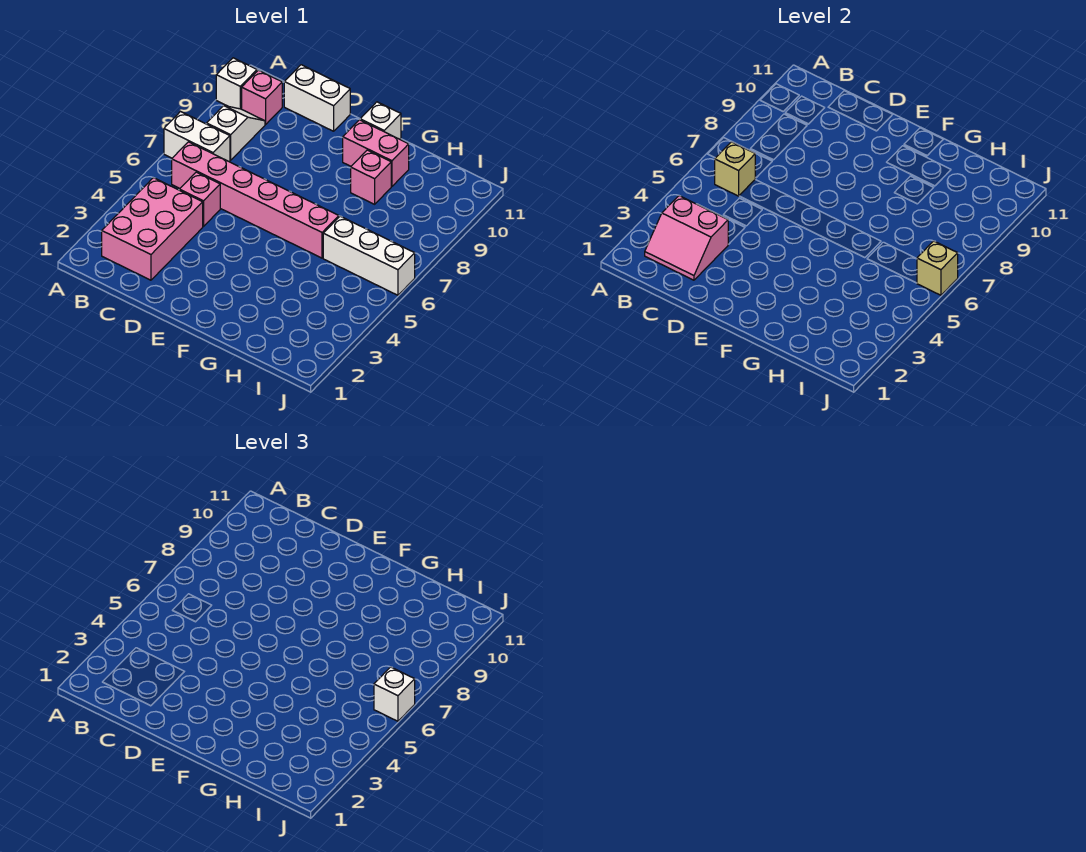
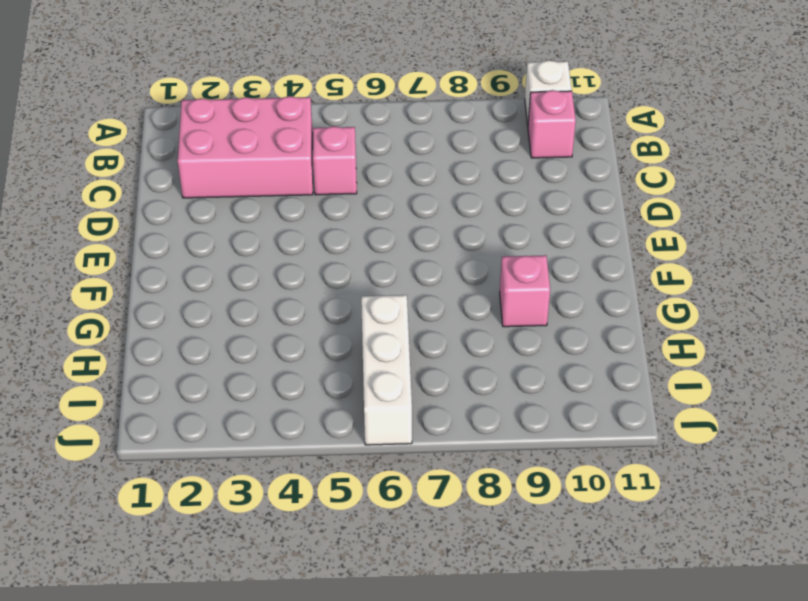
none -> white 1x2 brick [164,112,230,162]
none -> pink 1x6 brick [172,142,339,258]
none -> white 1x2 slope [207,106,265,160]

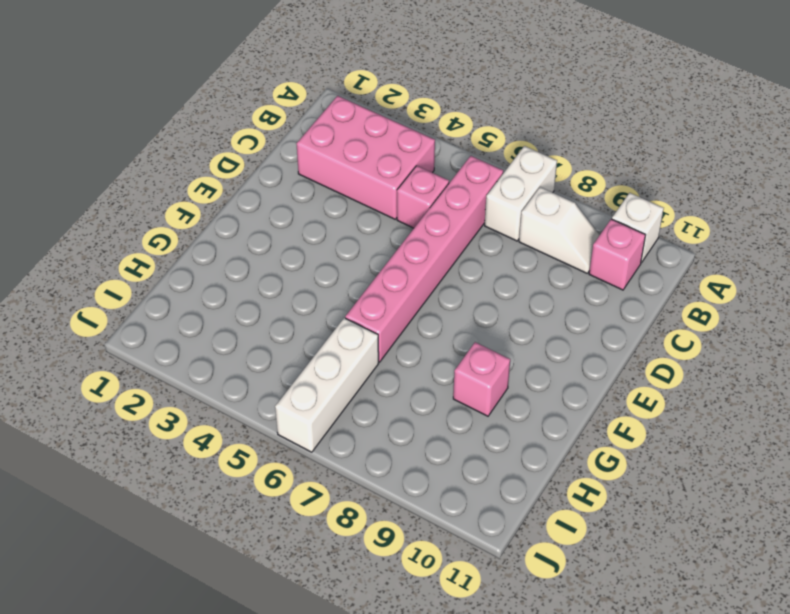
none -> white 1x2 brick [284,65,350,131]
none -> pink 1x2 brick [343,120,409,186]
none -> white 1x1 brick [360,102,401,140]

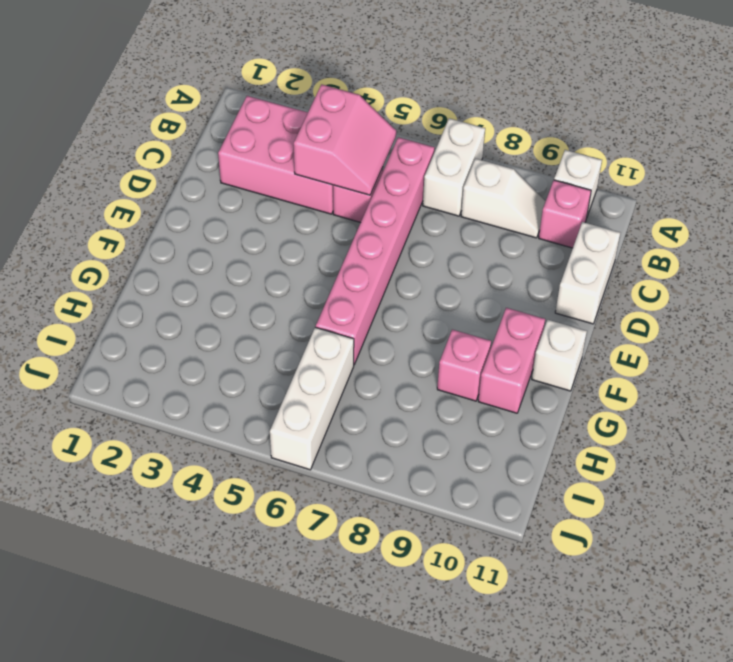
pink 2x2 slope [294,84,396,195] -> pink 2x2 slope turned to [645,196,728,280]
none -> tan 1x1 brick [715,142,755,196]
none -> tan 1x1 brick [917,241,958,295]
none -> white 1x1 brick [374,667,415,721]

